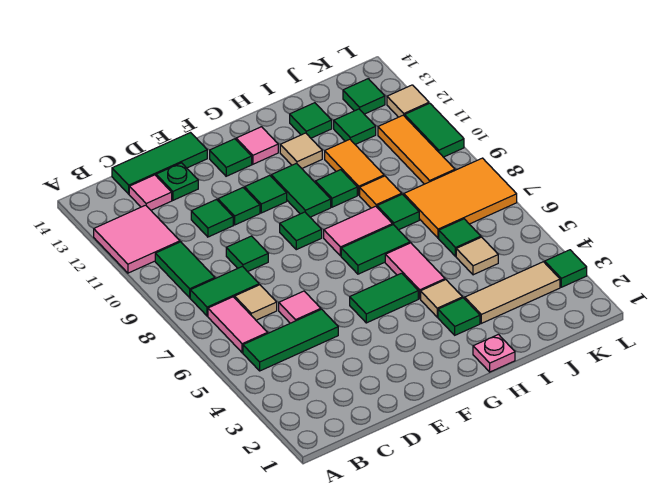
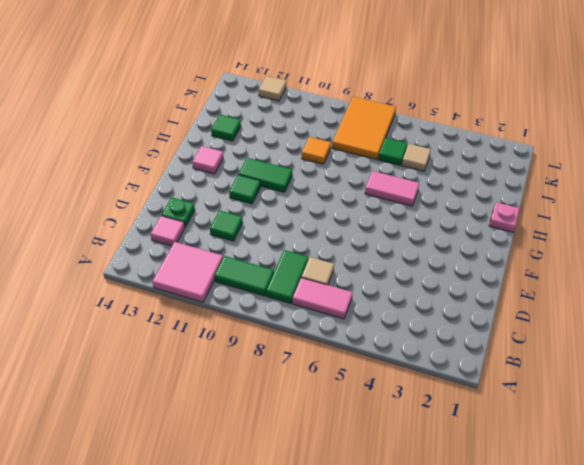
none -> green 1x3 tile [243,309,338,371]
none -> green 1x3 tile [112,133,207,194]
none -> pink 1x1 tile [279,291,321,323]
none -> green 1x1 tile [226,236,268,272]

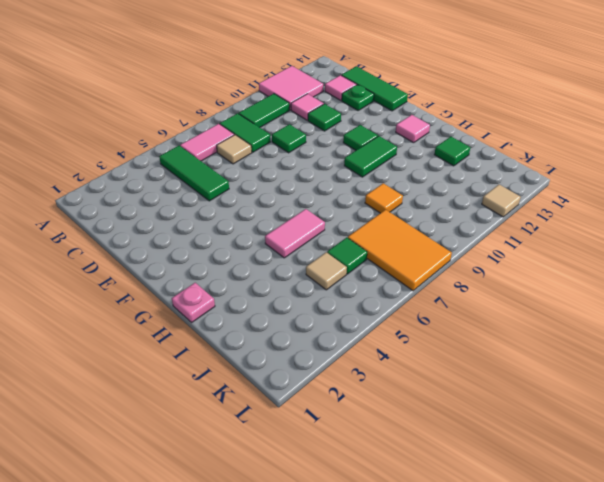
pink 1x1 tile [291,94,324,120] -> pink 1x1 tile moved to [279,291,321,323]
none -> green 1x1 tile [218,188,260,225]
none -> green 1x2 tile [350,273,418,323]
none -> green 1x1 tile [280,212,322,250]
none -> green 1x1 tile [210,139,252,176]

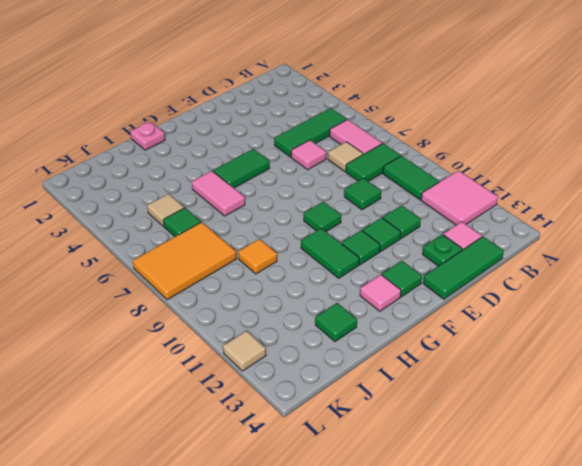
none -> green 1x2 tile [341,225,410,274]
none -> pink 1x2 tile [324,206,393,256]
none -> green 1x1 tile [438,298,480,335]
none -> tan 1x1 tile [421,280,463,317]

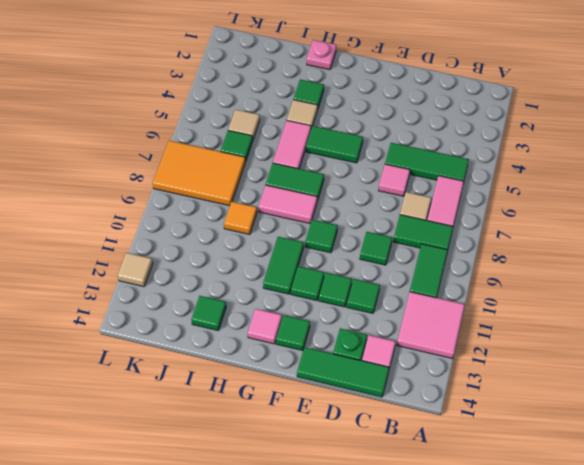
none -> green 1x1 tile [315,170,357,207]
none -> tan 1x1 tile [280,133,322,168]
none -> tan 1x3 tile [465,262,560,323]
none -> green 1x1 tile [377,194,419,230]

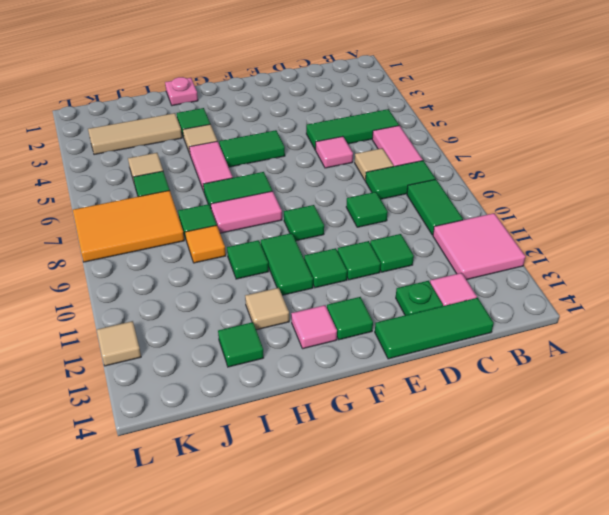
none -> orange 1x2 tile [325,139,384,195]
none -> green 1x1 tile [334,109,376,144]
none -> orange 1x3 tile [378,115,455,184]
none -> green 1x1 tile [343,79,385,114]

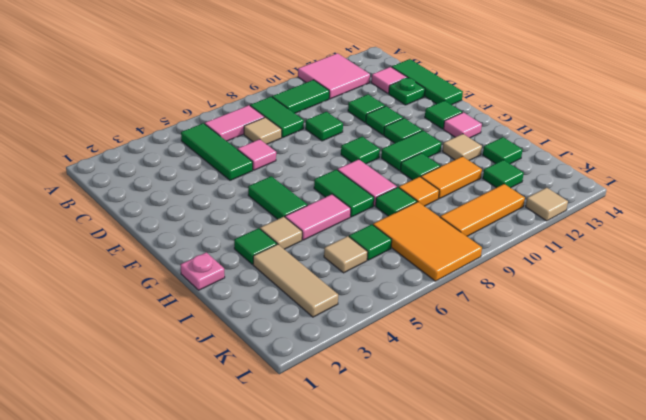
none -> green 1x1 tile [343,79,385,114]
none -> green 1x1 tile [545,250,587,287]
none -> green 1x2 tile [405,103,464,157]

